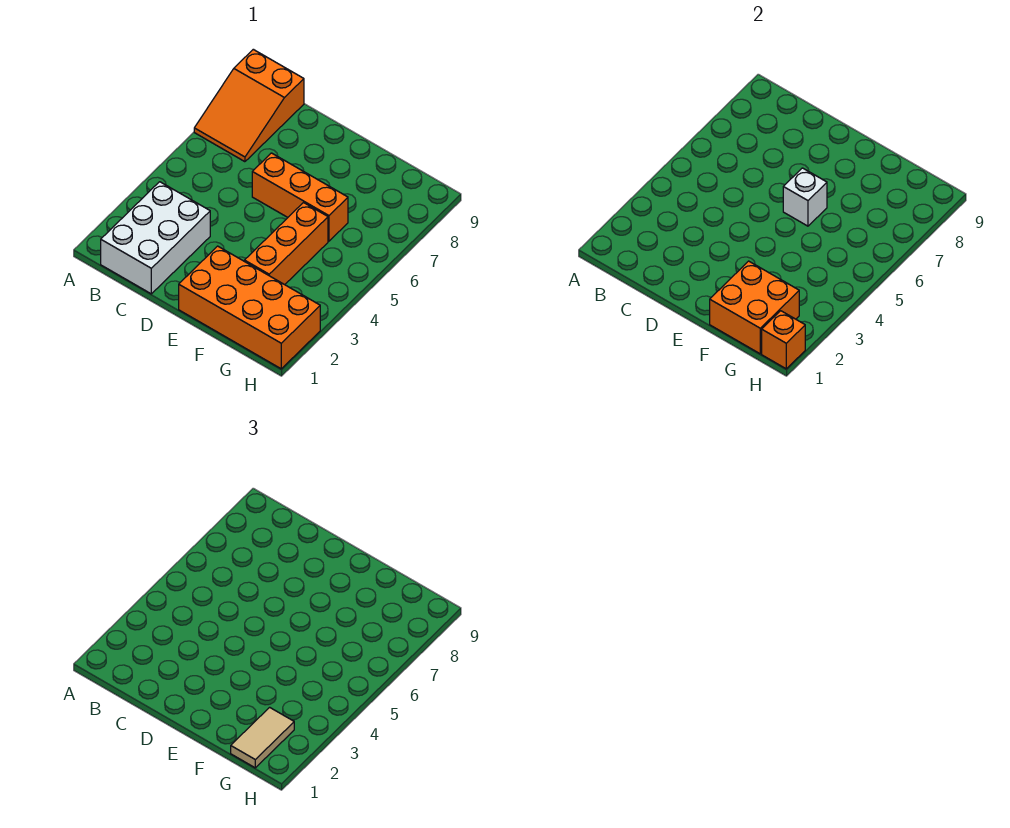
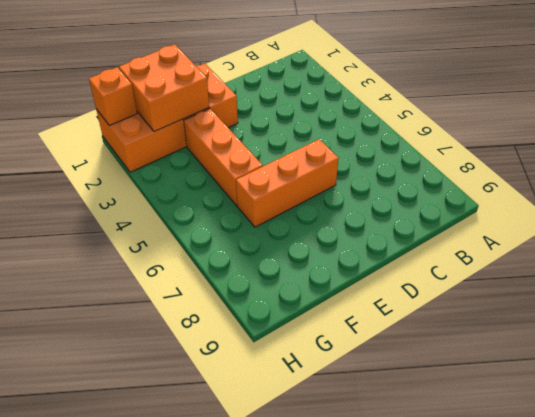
none -> orange 2x3 slope [194,49,304,162]
none -> white 2x3 brick [101,182,210,294]

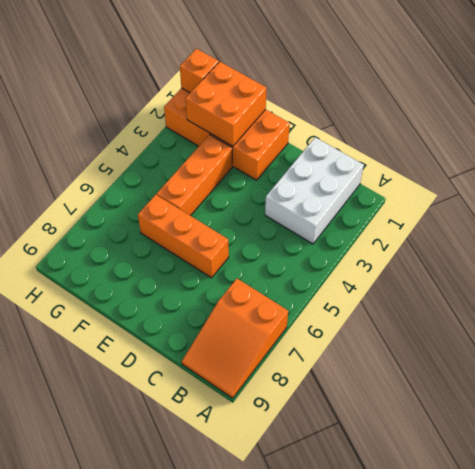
orange 2x3 slope [182,279,288,398] -> orange 2x3 slope turned to [194,49,304,162]
none -> white 1x1 brick [783,168,827,226]
none -> tan 1x2 tile [231,707,294,768]

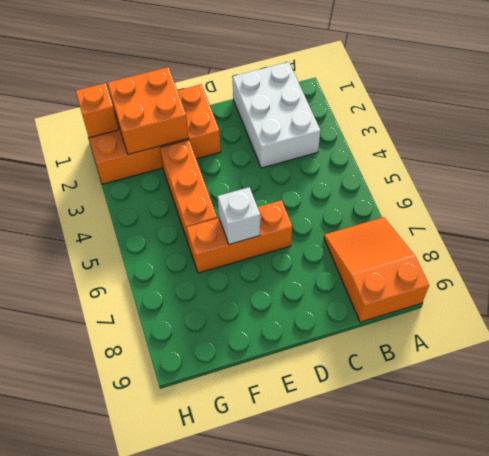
none -> tan 1x2 tile [231,707,294,768]

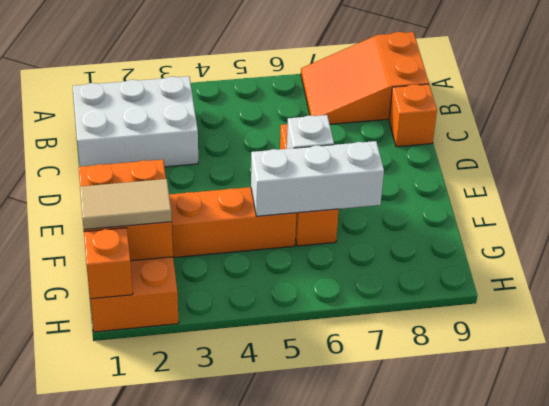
orange 1x1 brick [389,84,437,147] -> none
white 1x3 brick [251,141,384,216] -> none

